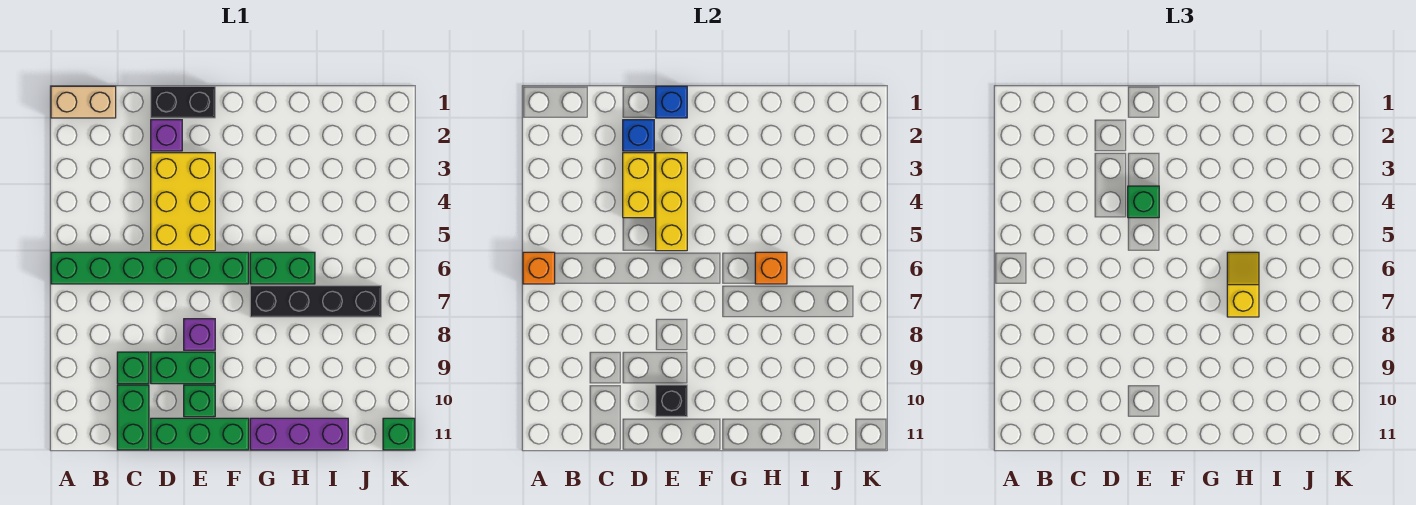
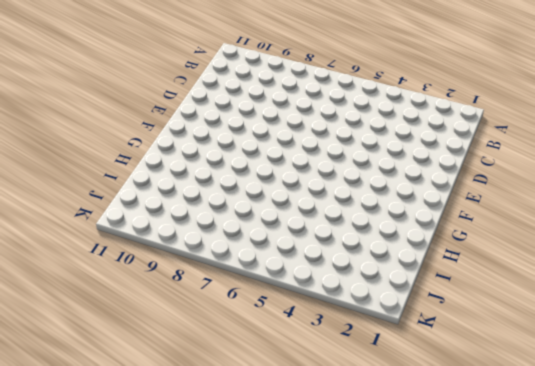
none -> tan 1x2 brick [51,86,116,118]
none -> green 1x6 brick [51,252,249,284]
none -> green 1x1 brick [117,352,149,384]

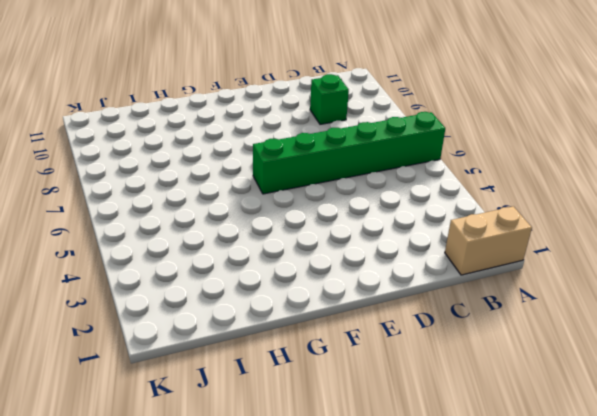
none -> green 1x2 brick [117,385,149,450]
none -> black 1x2 brick [151,86,215,118]
none -> purple 1x1 brick [151,120,182,151]

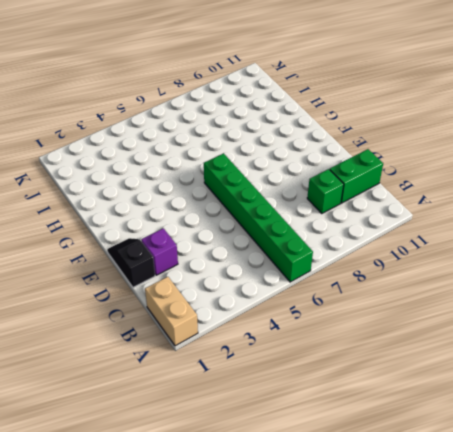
black 1x2 slope [107,238,155,287] -> black 1x2 brick [151,86,215,118]
none -> yellow 2x3 brick [151,153,215,251]
none -> green 1x2 brick [151,352,215,384]
none -> green 1x3 brick [151,418,249,450]

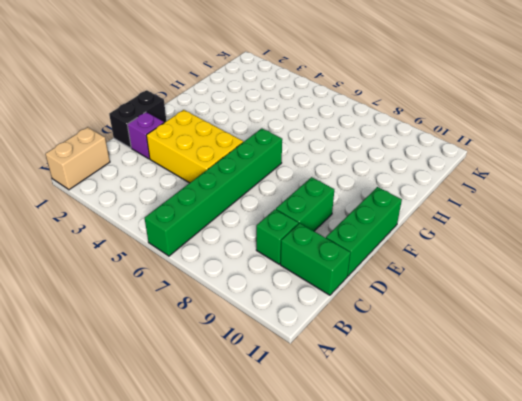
none -> purple 1x1 brick [184,319,215,350]
none -> green 1x1 brick [184,385,215,417]
none -> green 1x2 brick [250,252,315,284]

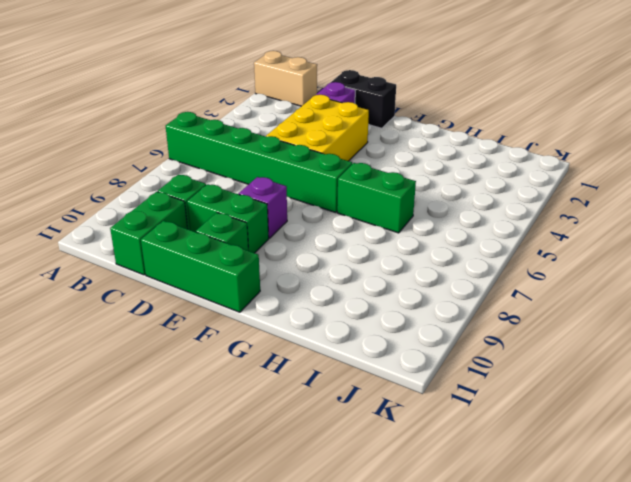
none -> black 1x4 brick [250,286,381,317]
none -> purple 1x3 brick [250,418,348,450]
none -> green 1x1 brick [383,418,415,450]

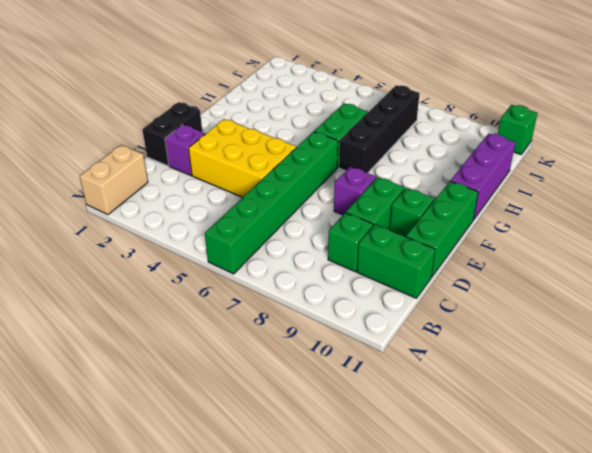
none -> orange 1x1 brick [523,252,555,284]
none -> blue 1x1 brick [623,120,654,151]
none -> yellow 1x2 brick [623,153,654,218]

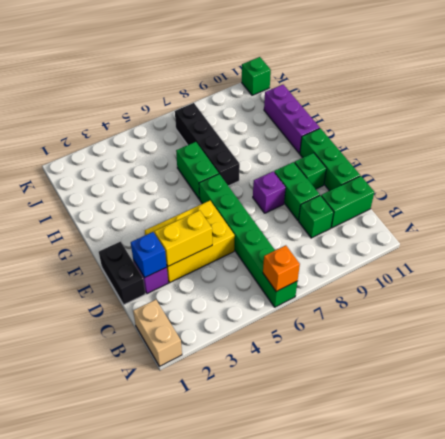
none -> blue 1x1 brick [656,86,687,118]
none -> yellow 1x3 brick [656,153,687,251]
none -> black 1x1 brick [656,385,687,417]

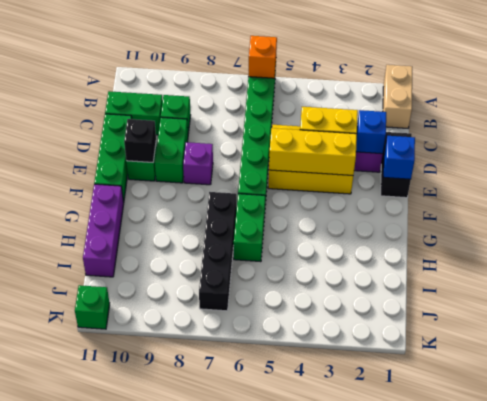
none -> orange 1x1 brick [755,252,787,284]
none -> green 1x1 brick [1128,186,1159,218]
none -> yellow 1x2 slope [1227,252,1259,317]

